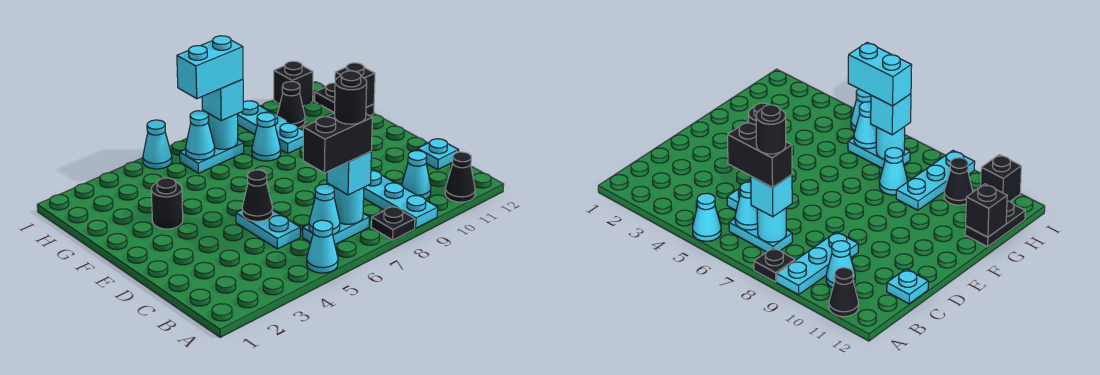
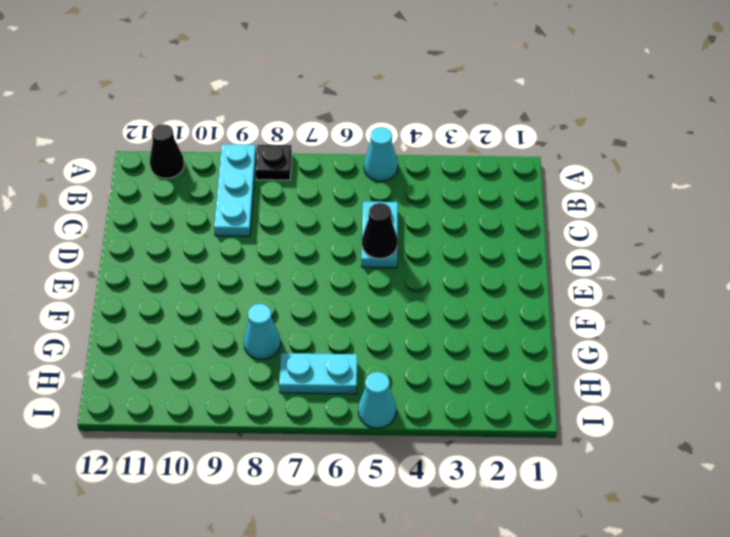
none -> cyan 1x2 plate [303,214,370,244]
none -> cyan 1x1 cone [402,151,431,199]
none -> cyan 1x1 plate [417,139,459,169]

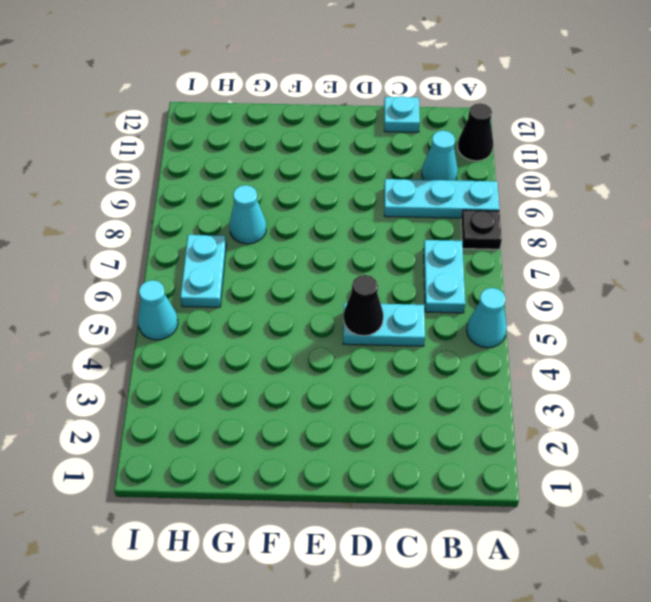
none -> black 1x1 round brick [151,178,183,229]
none -> cyan 1x3 plate [237,101,303,153]
none -> black 1x2 plate [315,83,374,116]

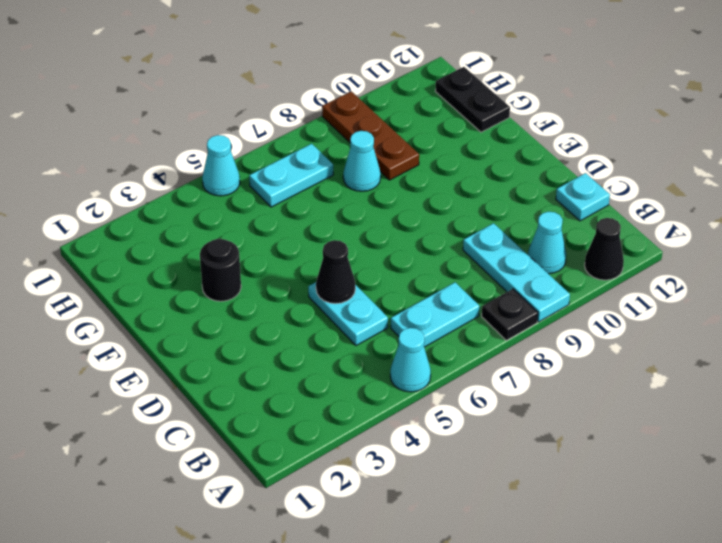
brown 1x3 plate [322,91,419,180] -> cyan 1x3 plate [237,101,303,153]
none -> black 1x1 cone [277,82,305,128]
none -> black 1x1 brick [274,61,313,106]
none -> cyan 1x1 cone [309,184,340,235]

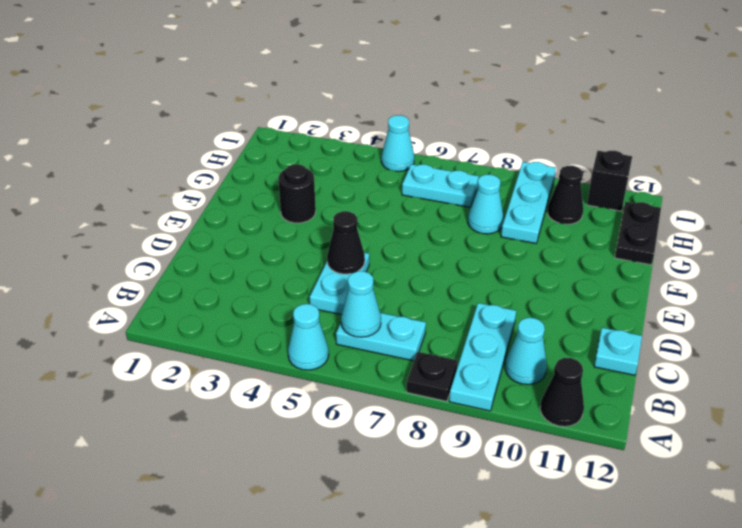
none -> cyan 1x1 round brick [334,187,364,224]
none -> black 1x1 brick [335,63,375,107]
none -> cyan 1x1 cone [185,111,215,160]

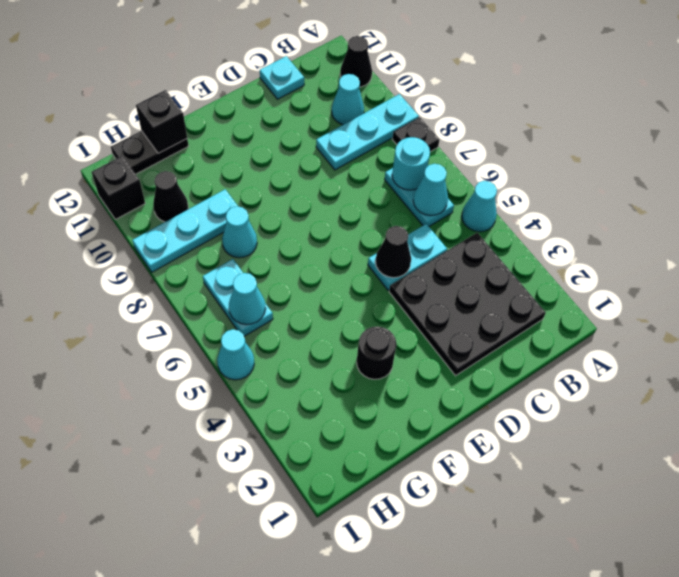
black 3x3 plate [389,233,546,376] -> none
none -> cyan 1x1 round brick [208,113,238,149]
none -> cyan 1x1 brick [327,152,371,195]
none -> cyan 1x1 brick [202,79,243,121]

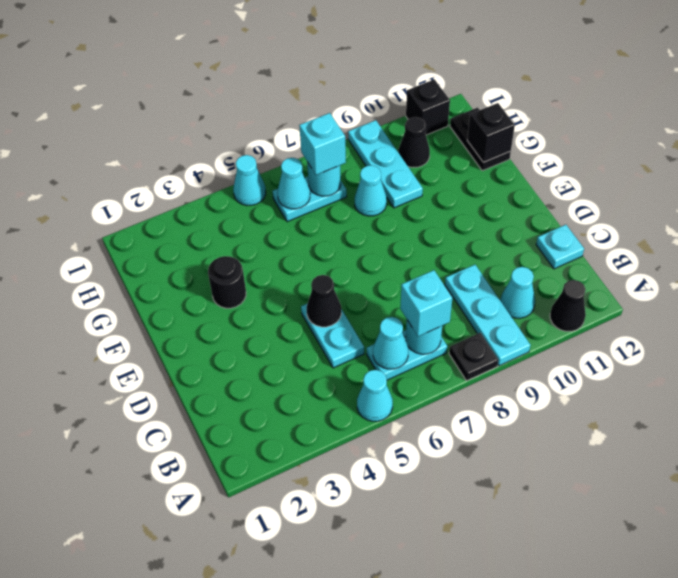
none -> black 1x2 brick [303,113,372,173]
none -> cyan 1x2 brick [177,36,243,99]
none -> black 1x1 round brick [335,71,367,124]

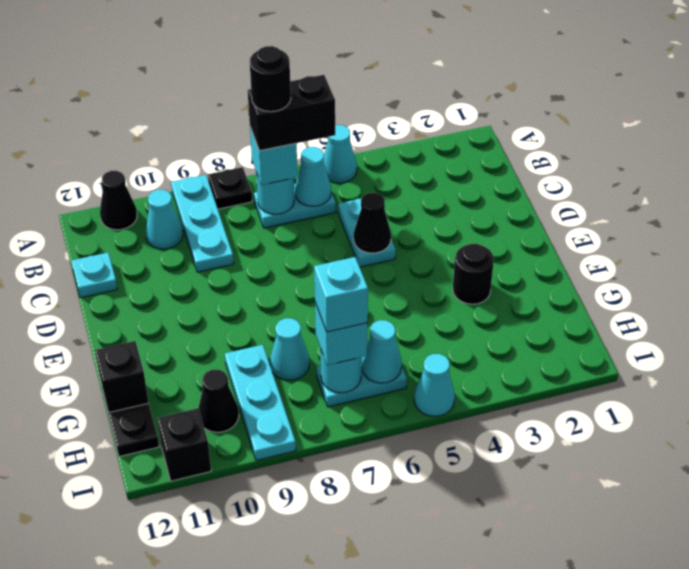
cyan 1x1 brick [314,257,368,332] -> cyan 1x2 brick [177,36,243,99]

